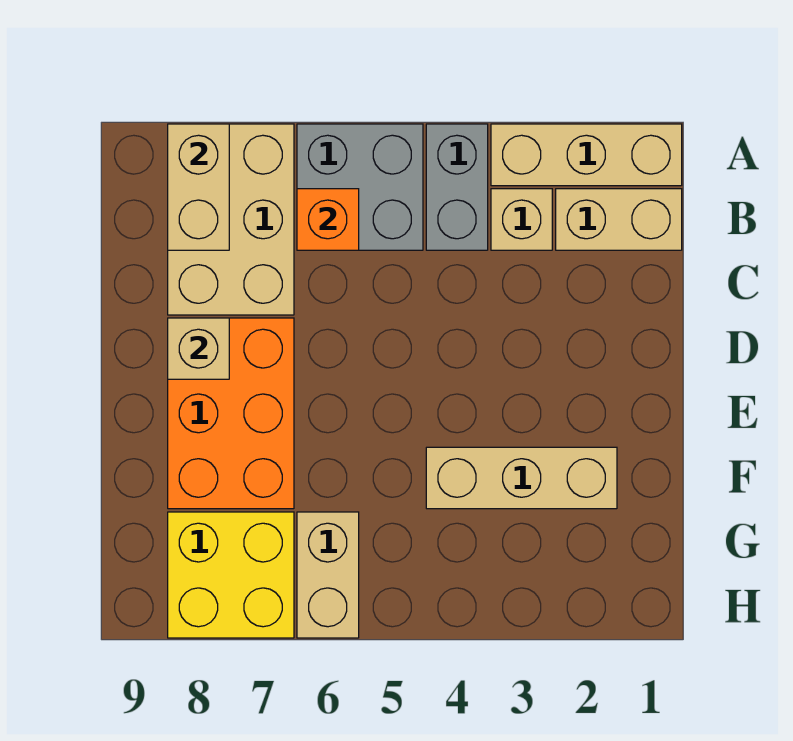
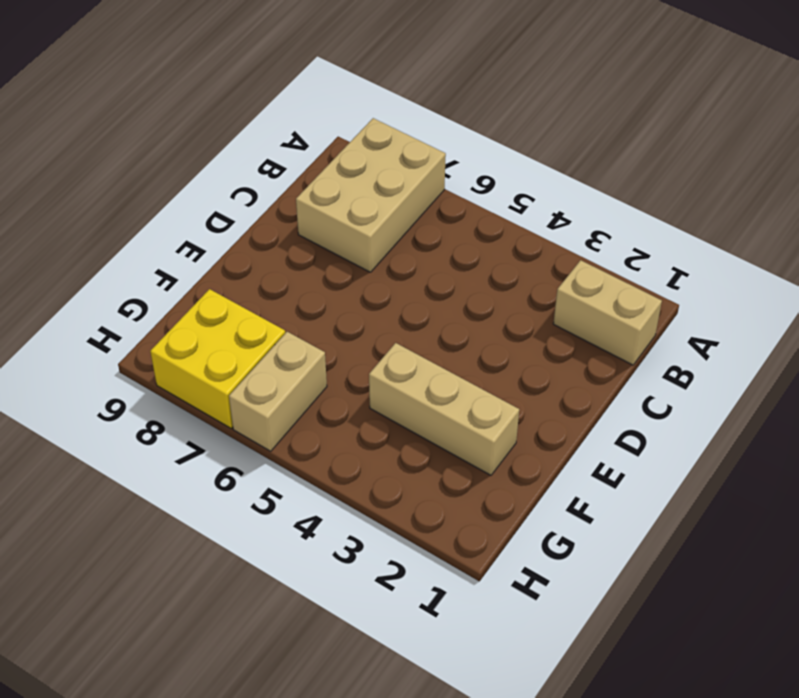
none -> tan 1x3 brick [491,124,682,186]
none -> grey 1x2 brick [426,124,488,250]
none -> grey 2x2 brick [297,124,423,250]

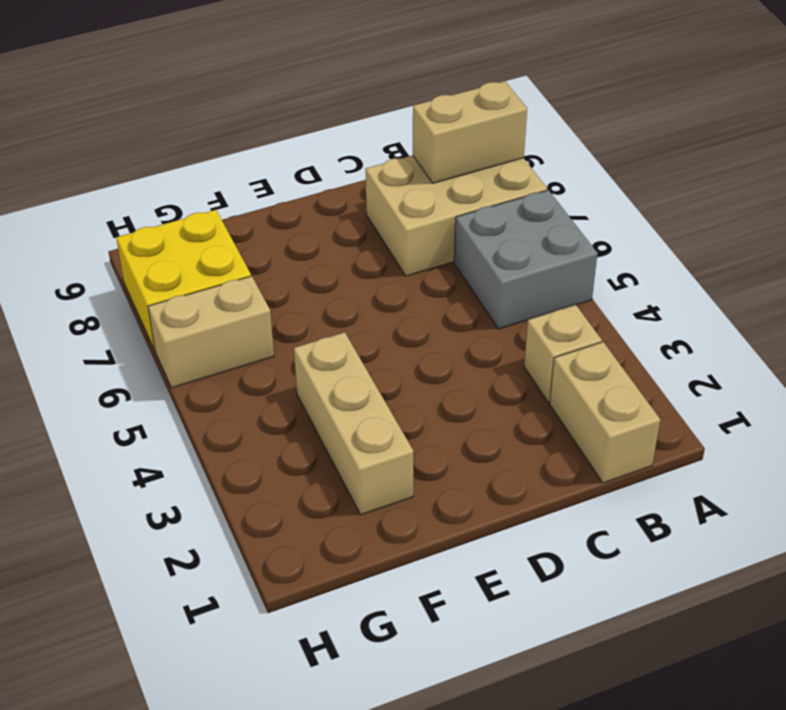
none -> tan 1x3 brick [491,124,682,186]
none -> grey 1x2 brick [426,124,488,250]
none -> orange 2x3 brick [168,318,294,509]

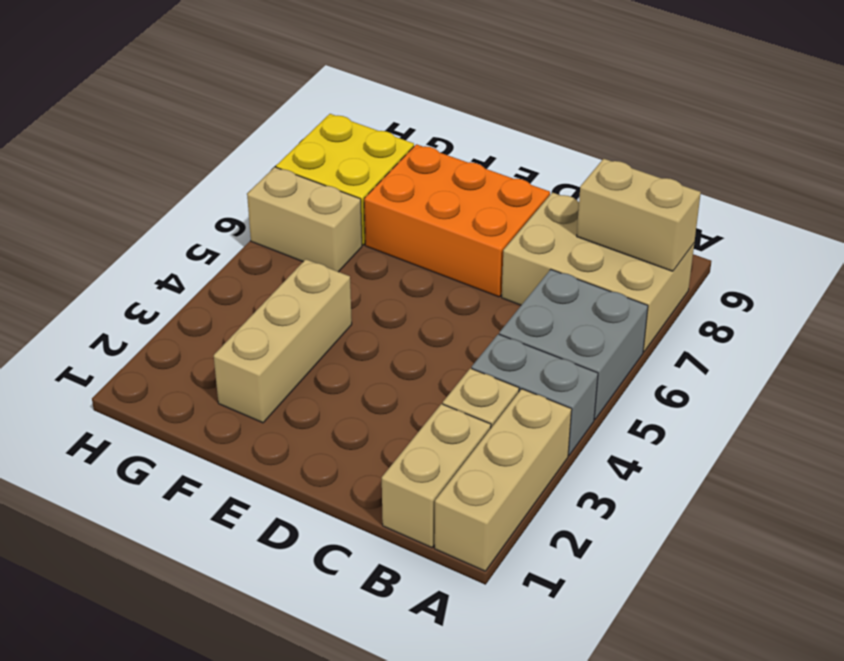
none -> orange 1x1 brick [297,189,359,250]
none -> tan 1x1 brick [168,318,229,379]

